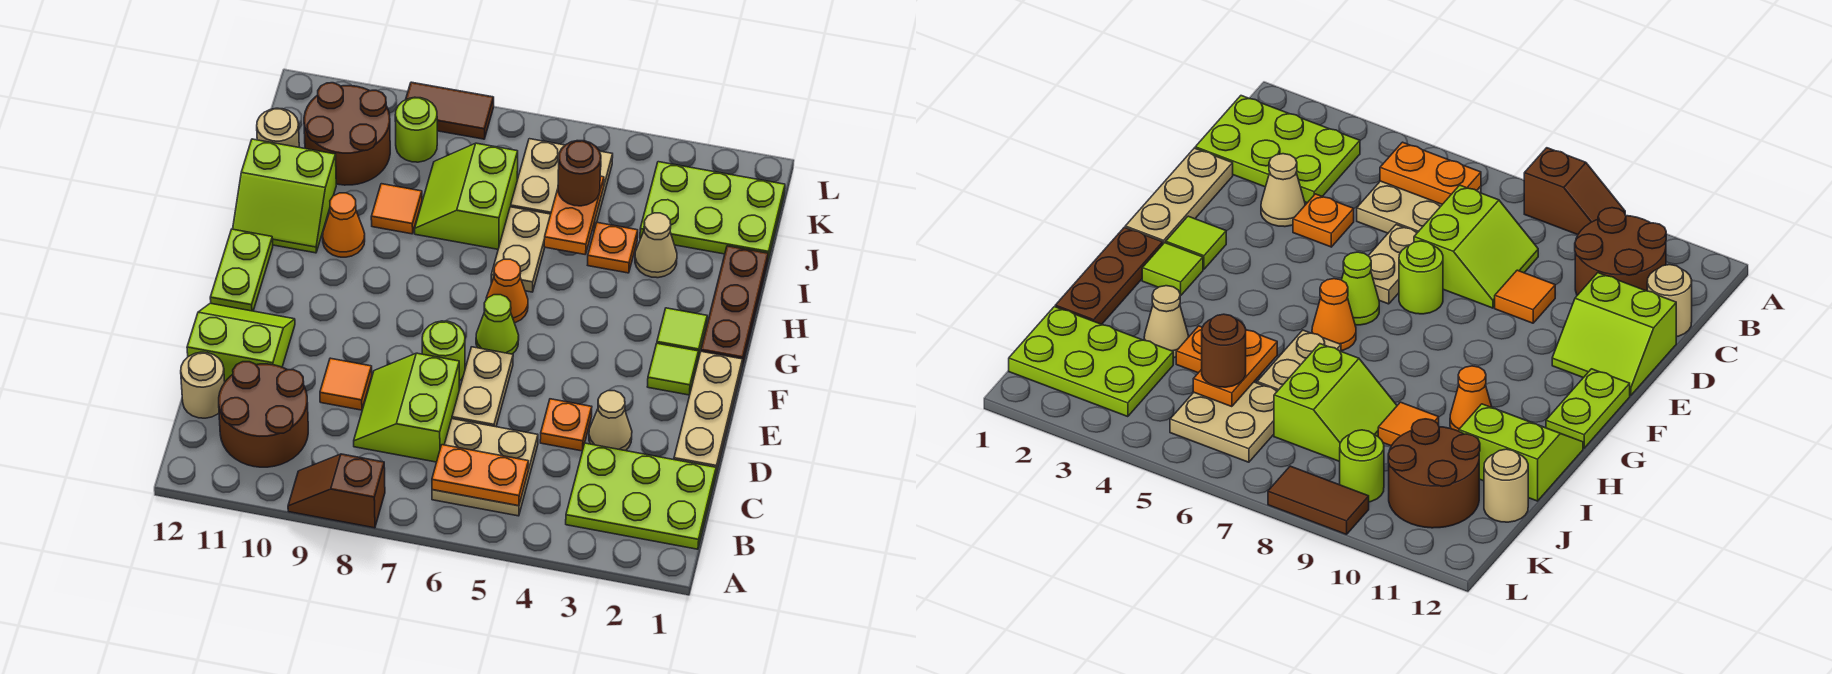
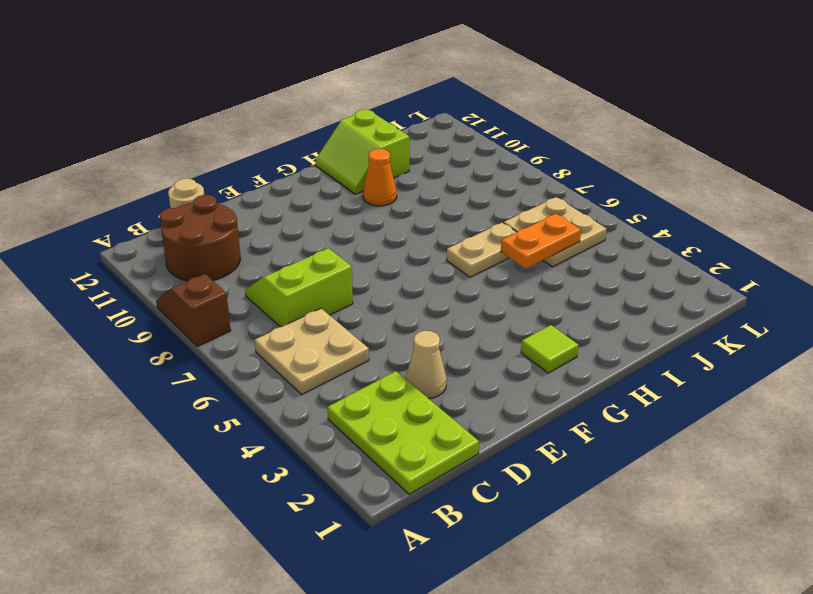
none -> tan 1x3 plate [674,352,743,474]
none -> orange 1x1 plate [540,399,592,451]
none -> tan 1x2 plate [452,347,513,427]
none -> orange 1x1 tile [320,358,372,410]

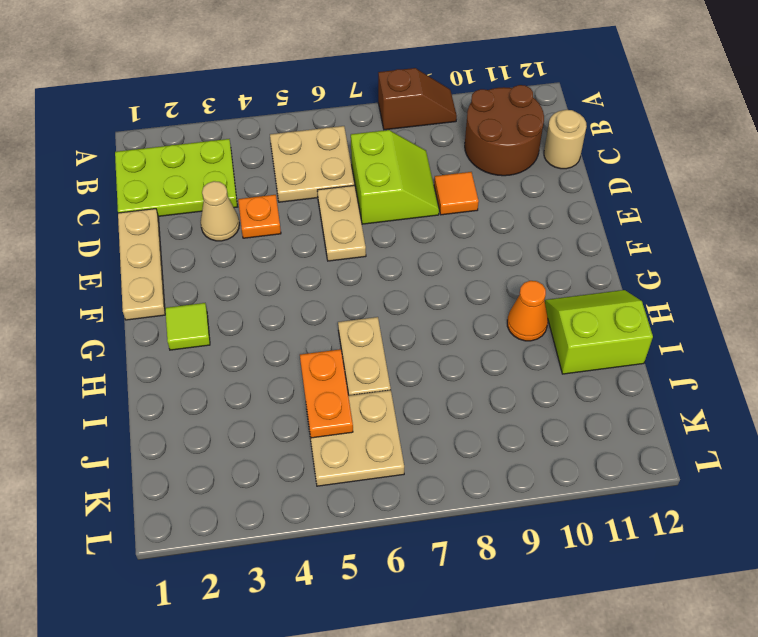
none -> lime 2x2 slope [187,303,295,381]
none -> lime 1x1 round brick [422,321,465,381]
none -> lime 1x1 tile [647,343,698,395]
none -> lime 1x1 cone [476,295,519,354]

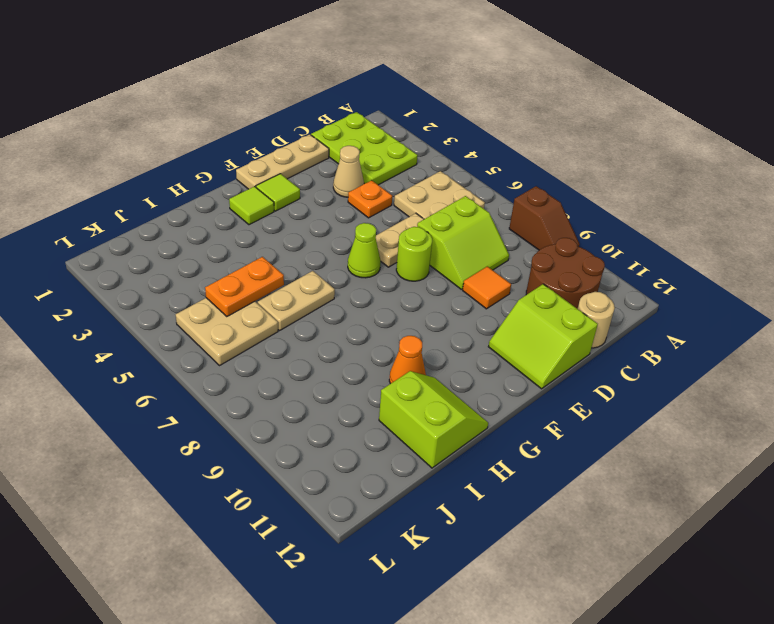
none -> lime 1x2 plate [210,229,273,311]
none -> brown 1x3 plate [701,246,768,366]
none -> orange 1x1 cone [486,259,528,323]
none -> tan 1x1 cone [635,213,677,278]

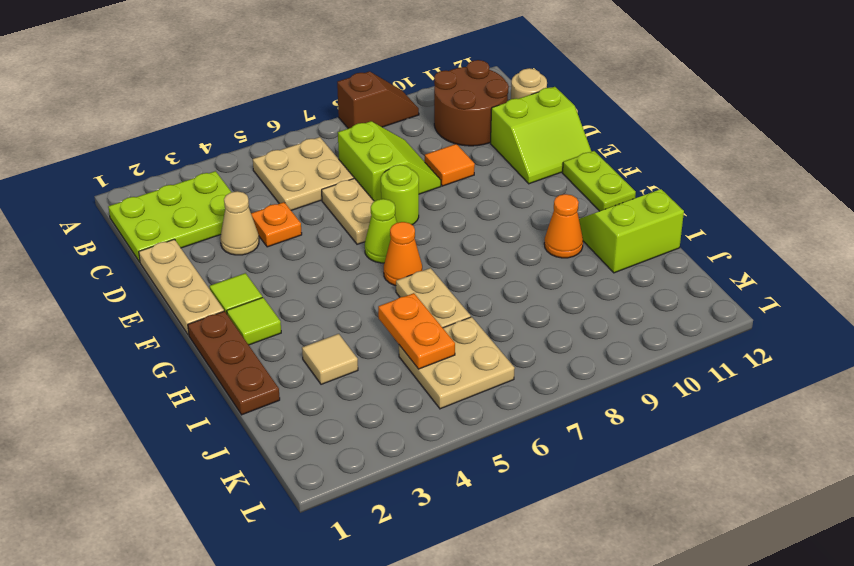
tan 1x1 tile [302,334,358,384] -> tan 1x1 cone [635,213,677,278]
none -> orange 1x1 plate [588,223,638,273]
none -> lime 2x2 slope [415,143,518,249]
none -> orange 1x1 tile [371,184,422,234]
none -> lime 2x3 plate [640,162,785,260]

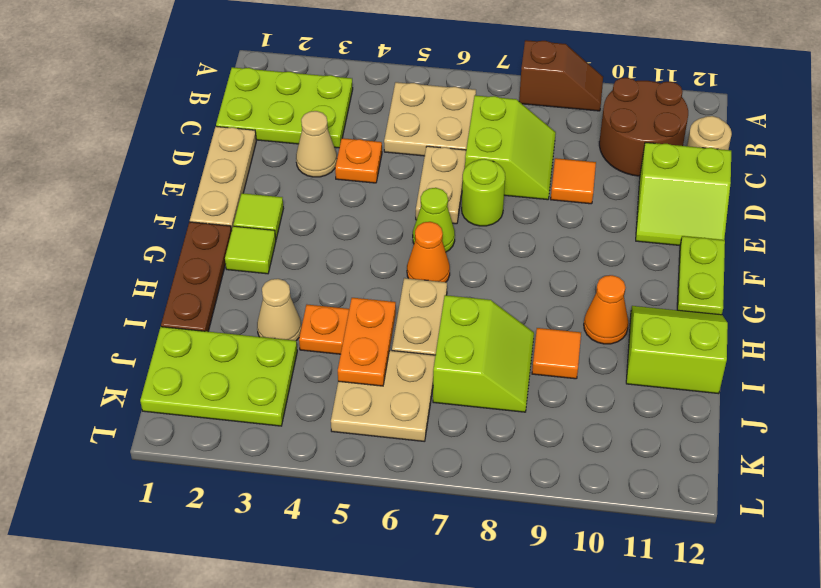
none -> brown 2x2 round brick [304,83,390,185]
none -> tan 1x1 round brick [257,108,299,147]
none -> lime 1x1 round brick [395,97,437,162]
none -> brown 1x2 tile [406,82,494,139]

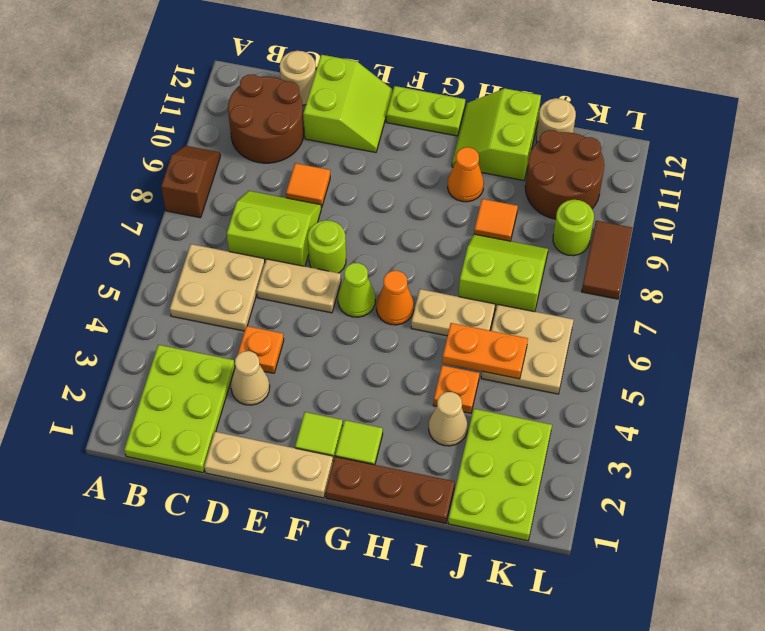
none -> orange 1x2 plate [432,445,528,506]
none -> brown 1x1 round brick [558,141,601,206]

